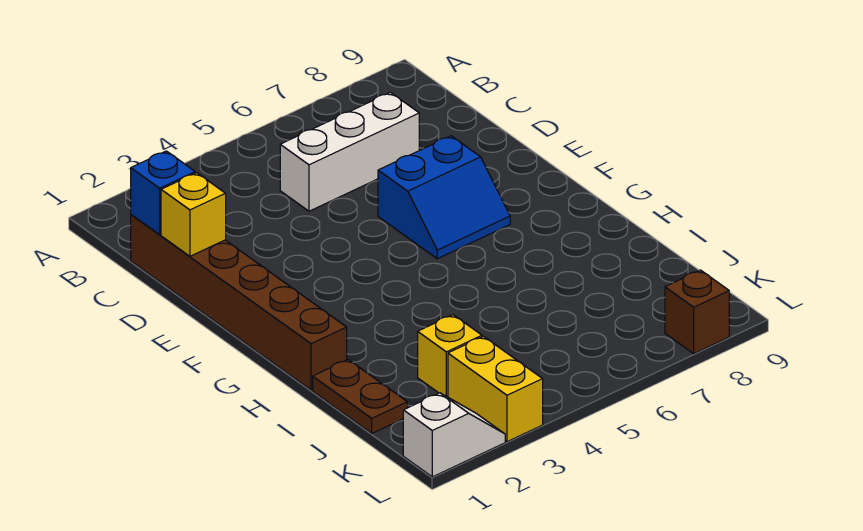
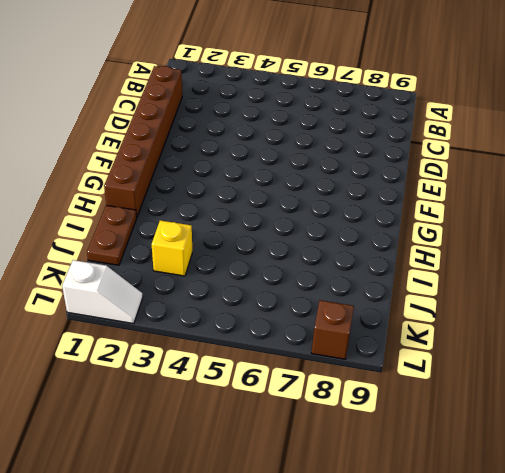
none -> white 1x3 brick [280,92,419,211]
none -> blue 2x2 slope [378,136,510,259]

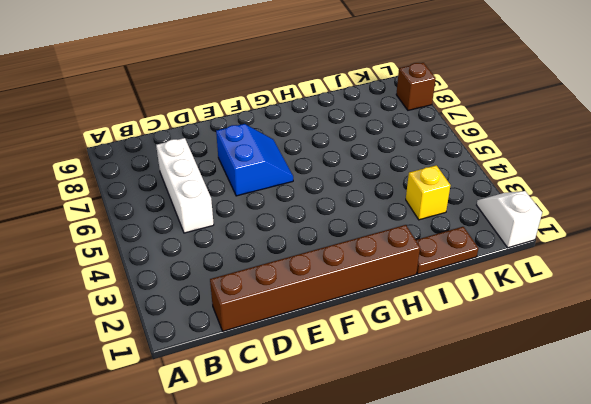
none -> yellow 1x2 brick [448,336,543,442]
none -> blue 1x1 brick [131,151,195,235]

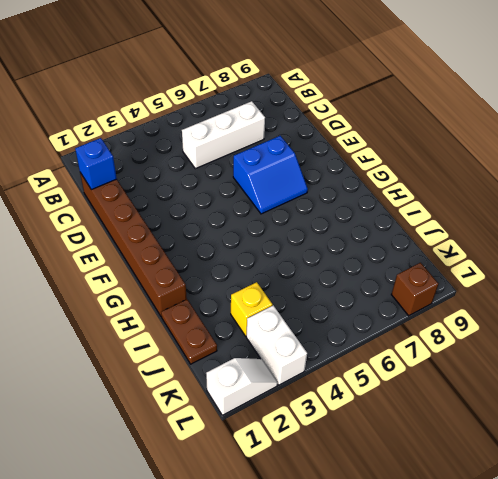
white 1x2 brick [246,306,307,385] -> yellow 1x2 brick [448,336,543,442]
none -> yellow 1x1 brick [161,173,226,256]

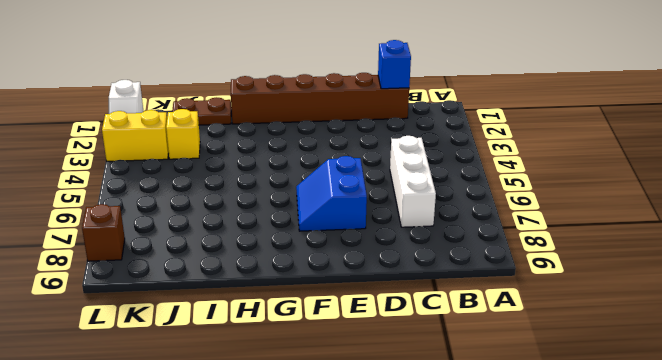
none -> yellow 1x1 brick [161,173,226,256]

